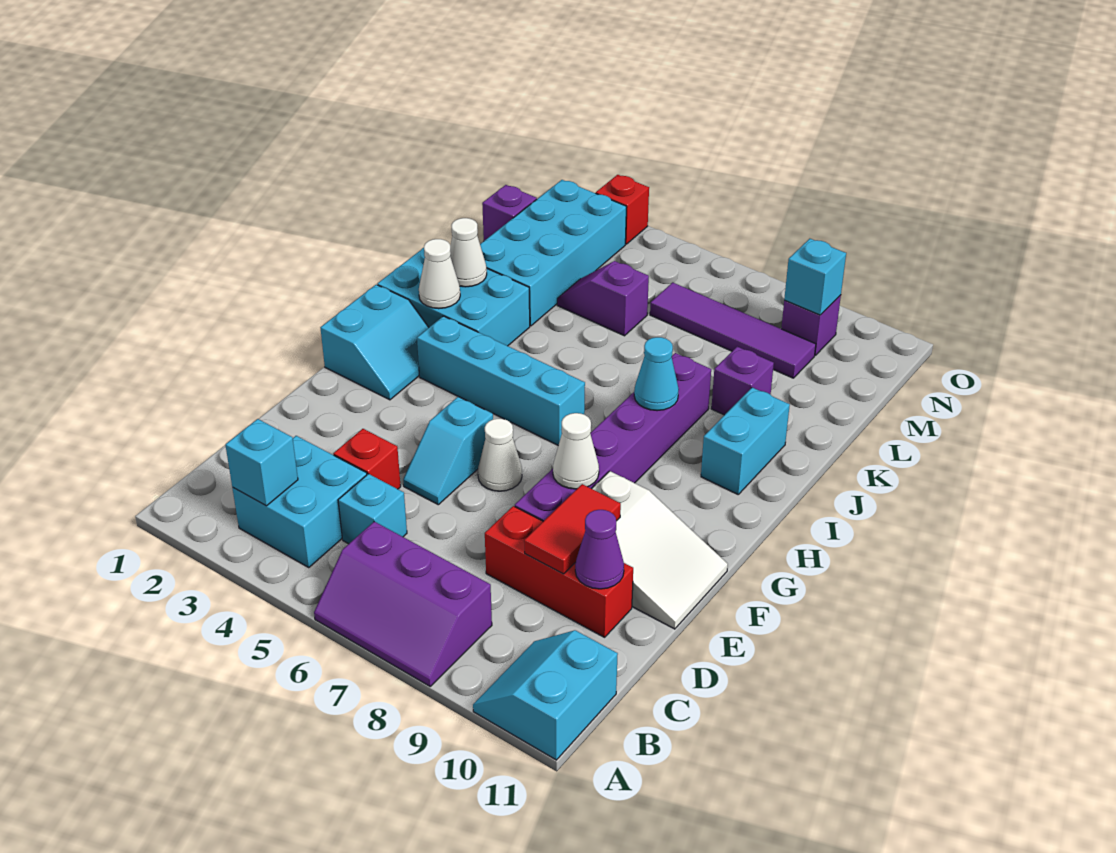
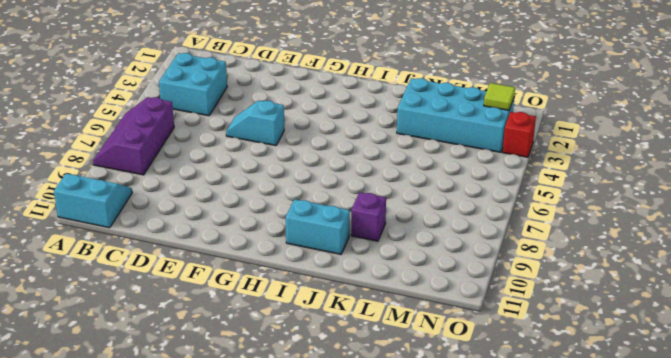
lime 1x1 tile [484,83,515,110] -> none
none -> cyan 1x1 brick [338,474,407,544]
none -> red 1x1 brick [333,429,401,489]
none -> red 1x3 brick [485,506,633,637]

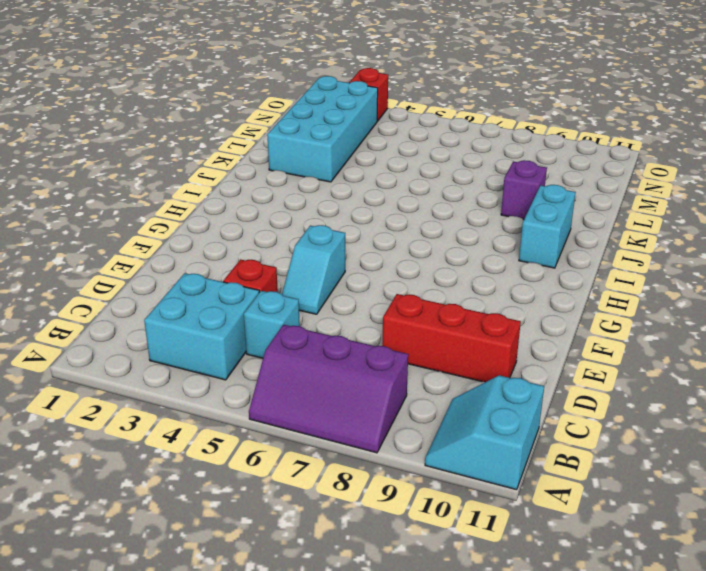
none -> purple 1x6 brick [515,353,711,521]
none -> white 2x3 slope [592,471,728,629]
none -> white 1x1 cone [478,419,522,491]

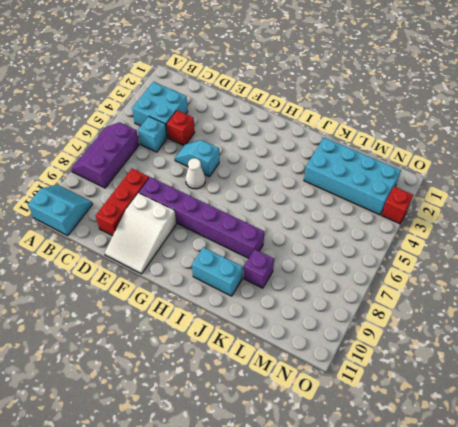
none -> cyan 2x2 slope [320,285,429,400]
none -> cyan 1x4 brick [417,316,585,445]
none -> cyan 2x3 brick [377,248,530,346]

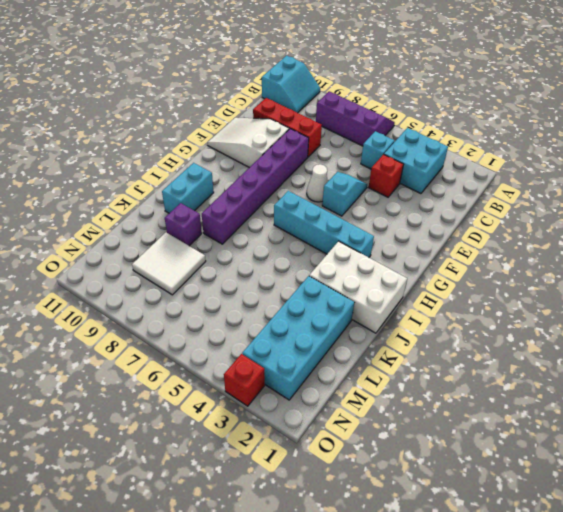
white 2x3 brick [309,241,407,333] -> cyan 2x3 brick [377,248,530,346]
white 2x2 tile [132,232,206,295] -> purple 1x4 tile [650,282,816,378]
none -> cyan 2x2 slope [320,285,429,400]
none -> purple 1x2 slope [557,261,649,336]
none -> purple 1x1 brick [482,185,537,241]

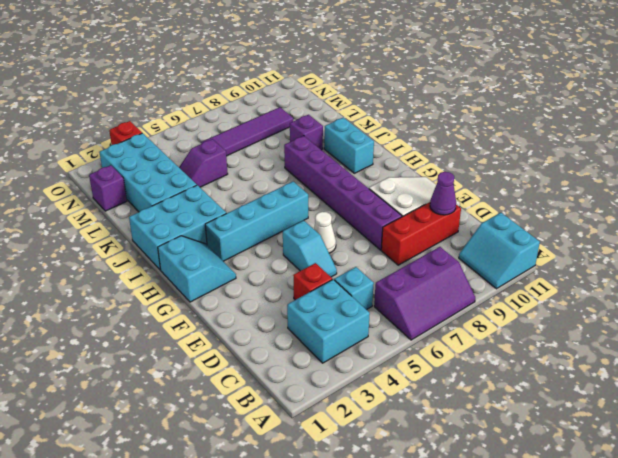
none -> purple 1x1 brick [781,295,841,355]
none -> cyan 1x1 brick [226,419,298,506]
none -> red 1x2 tile [524,484,621,574]

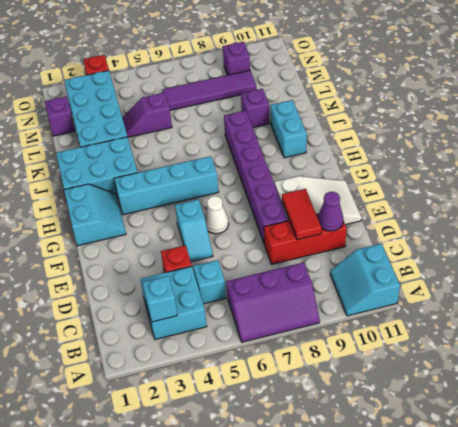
none -> white 1x1 cone [553,413,599,489]
none -> white 1x1 cone [419,239,460,309]
none -> cyan 1x1 cone [634,337,679,411]

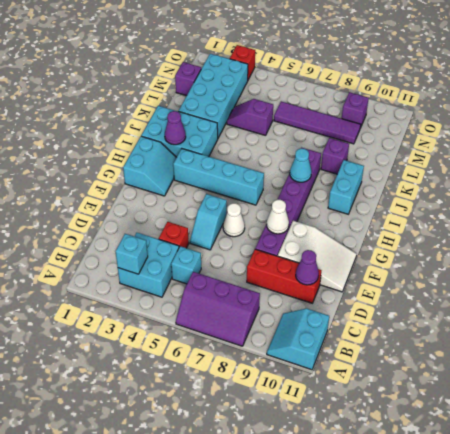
purple 1x1 cone [165,111,186,145] -> white 1x1 cone [419,239,460,309]
none -> red 1x2 tile [524,484,621,574]
none -> white 1x1 cone [450,218,487,287]
none -> cyan 1x1 brick [784,239,846,315]

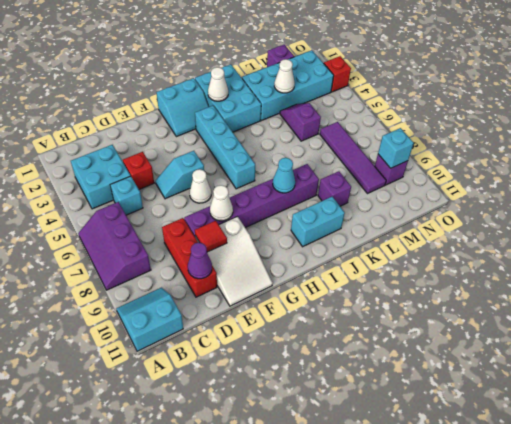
red 1x1 tile [195,221,227,252] -> red 1x2 tile [524,484,621,574]
white 1x1 cone [274,59,295,93] -> white 1x1 cone moved to [450,218,487,287]
none -> cyan 1x1 brick [226,419,298,506]

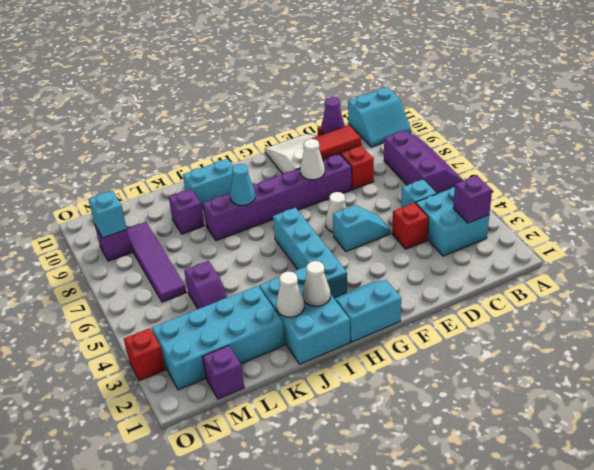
purple 1x1 brick [453,176,492,223] -> cyan 1x1 brick [226,419,298,506]

